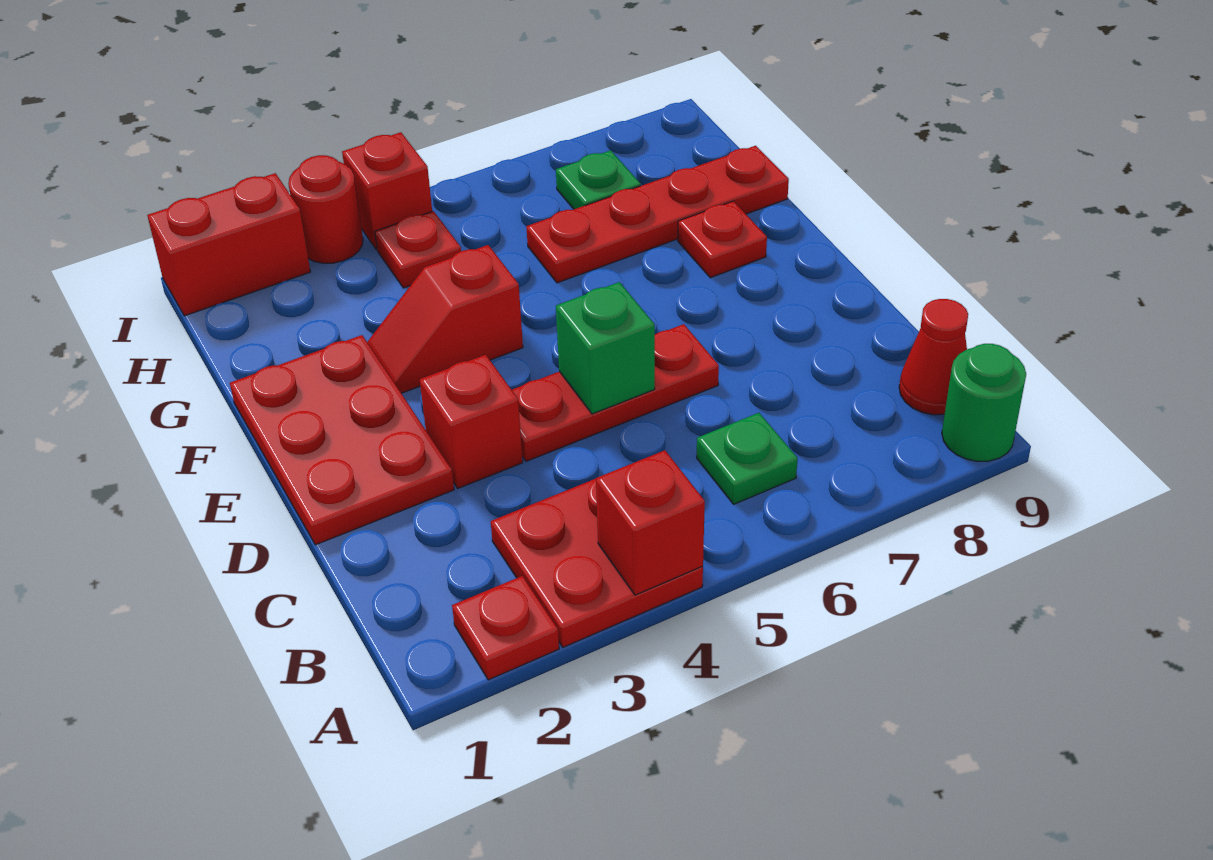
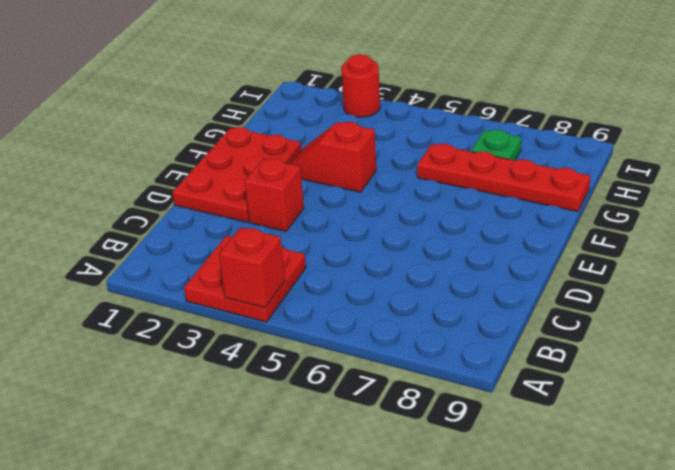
none -> red 1x1 plate [452,576,559,680]
none -> green 1x1 round brick [942,344,1026,461]
none -> green 1x1 plate [697,413,798,504]

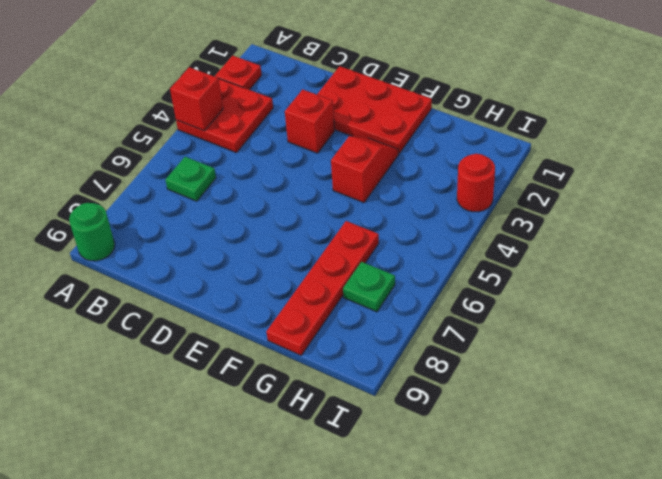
none -> red 1x1 cone [899,299,968,415]
none -> red 1x3 plate [512,324,719,461]
none -> red 1x1 plate [678,201,767,278]

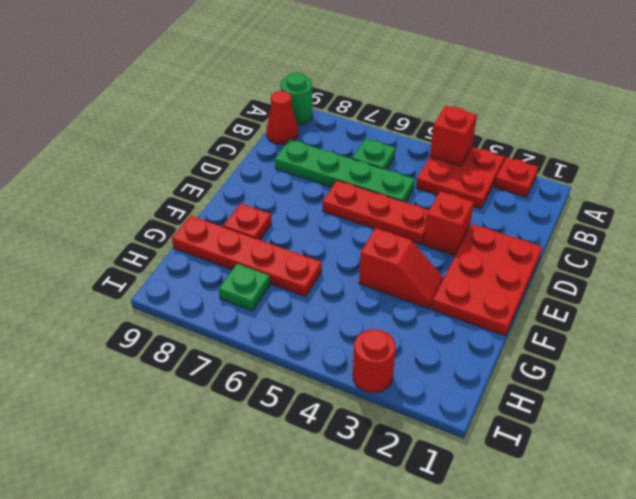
green 1x4 plate [275,140,415,202] -> none
none -> red 1x1 plate [375,211,461,288]
none -> red 1x2 brick [147,173,310,316]
none -> red 1x1 brick [342,132,432,249]

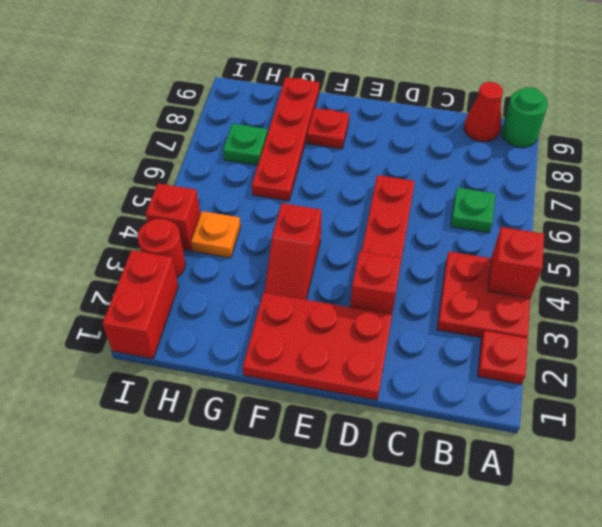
orange 1x1 plate [191,211,241,258] -> red 1x1 plate [375,211,461,288]
none -> green 1x1 brick [556,282,655,414]

